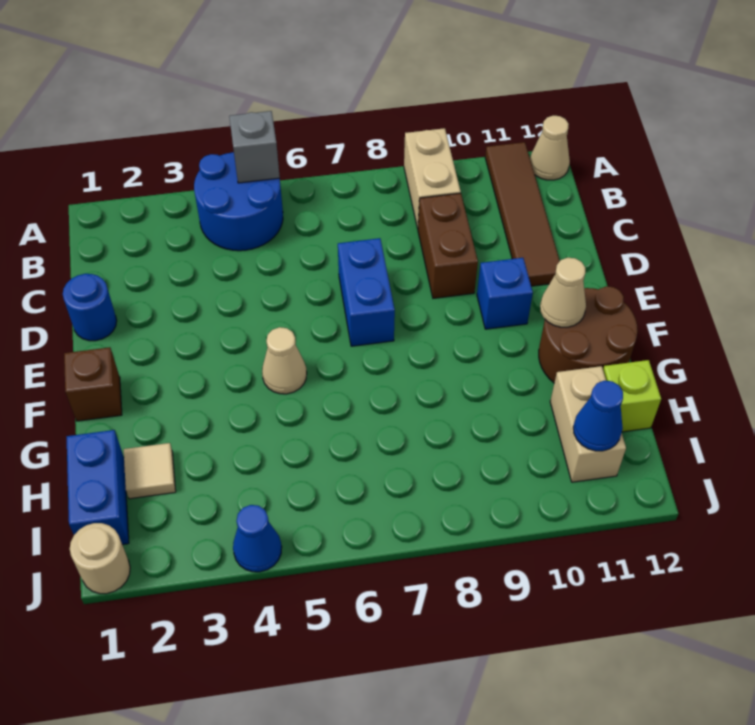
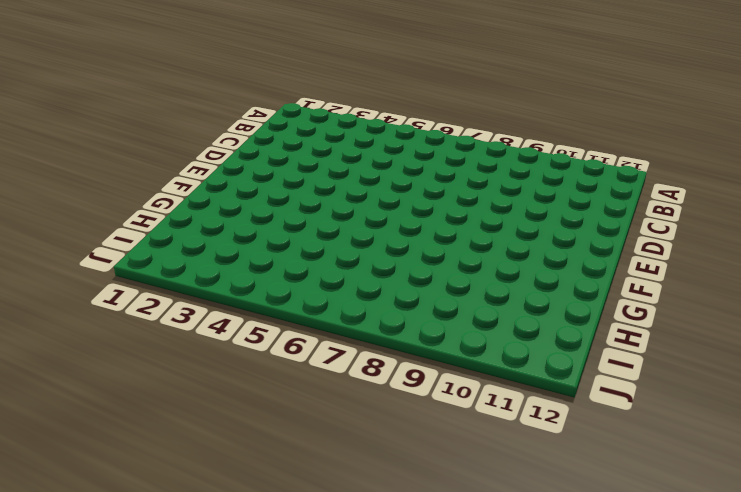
none -> blue 2x2 round brick [194,152,283,251]
none -> tan 1x2 brick [404,128,461,229]
none -> brown 1x4 tile [485,142,560,286]

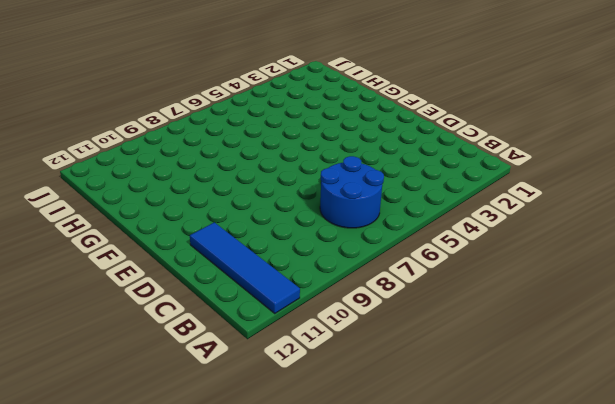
blue 1x4 tile [190,222,300,313] -> brown 1x4 tile [485,142,560,286]
blue 2x2 round brick [320,156,384,228] -> blue 2x2 round brick moved to [194,152,283,251]
none -> tan 1x2 brick [404,128,461,229]
none -> tan 1x1 cone [530,116,570,180]
none -> brown 1x2 brick [418,193,478,298]

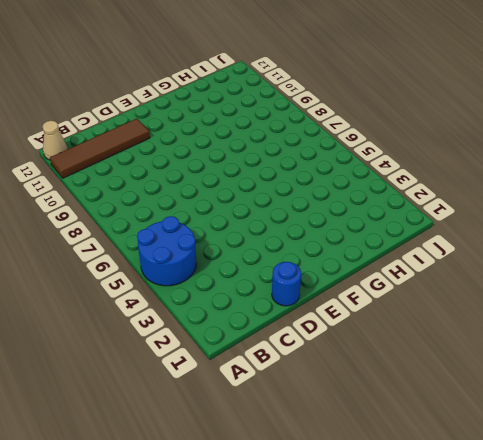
none -> tan 1x2 brick [404,128,461,229]
none -> brown 1x2 brick [418,193,478,298]
none -> blue 1x2 brick [338,238,395,346]

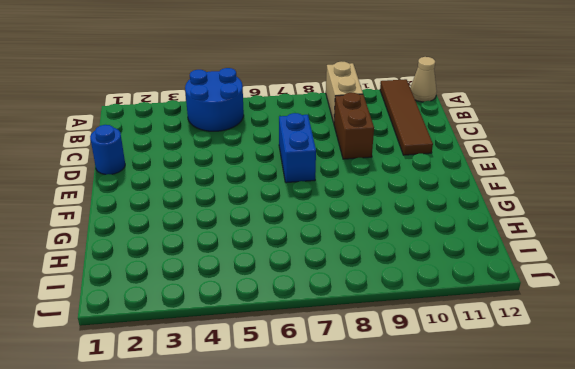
none -> blue 1x1 brick [477,258,533,329]
none -> brown 1x1 brick [64,347,122,421]
none -> tan 1x1 cone [262,327,307,394]

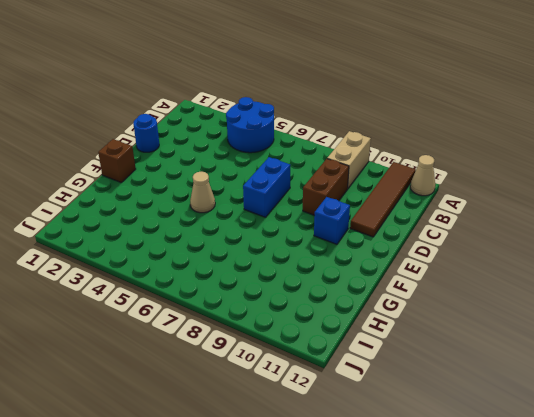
none -> brown 2x2 round brick [539,286,638,383]
none -> blue 1x2 brick [66,430,129,545]
none -> tan 1x1 tile [124,443,176,499]

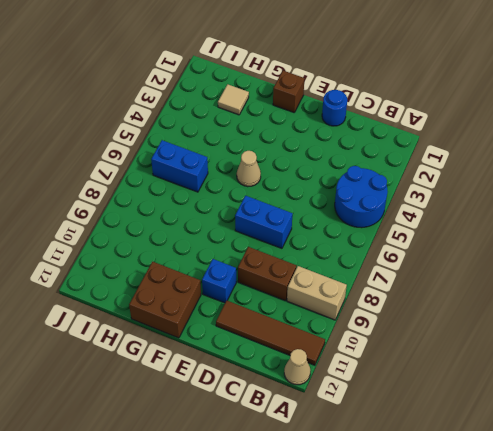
brown 2x2 brick [129,262,201,338] -> brown 2x2 round brick [539,286,638,383]
blue 1x2 brick [151,140,208,192] -> blue 1x2 brick moved to [66,430,129,545]
none -> tan 1x2 brick [550,366,626,482]
none -> lime 1x1 brick [603,360,661,432]
none -> tan 1x1 round brick [70,523,130,594]

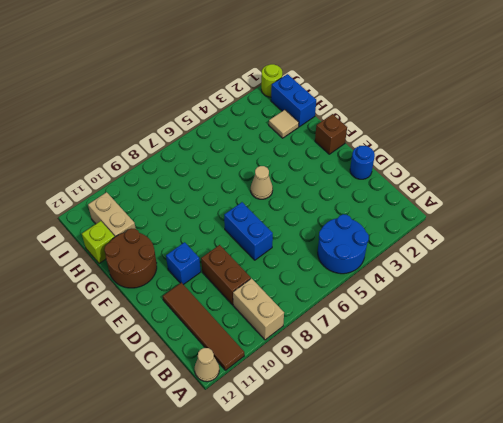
lime 1x1 round brick [261,64,282,97] -> tan 1x1 round brick [70,523,130,594]
none -> blue 1x1 cone [233,505,282,572]
none -> grey 1x1 brick [229,111,280,183]
none -> tan 1x1 cone [540,258,586,327]

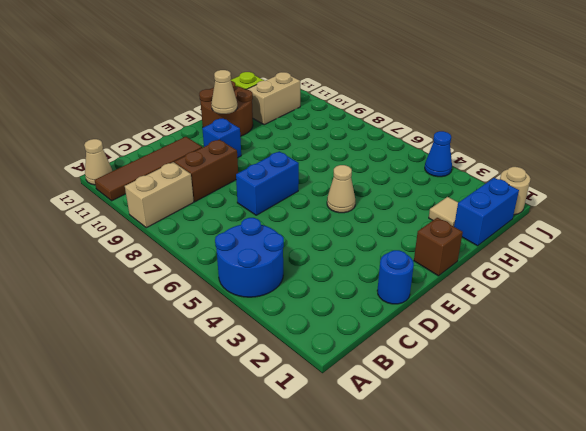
none -> grey 1x1 brick [229,111,280,183]
none -> blue 1x1 cone [573,381,623,451]

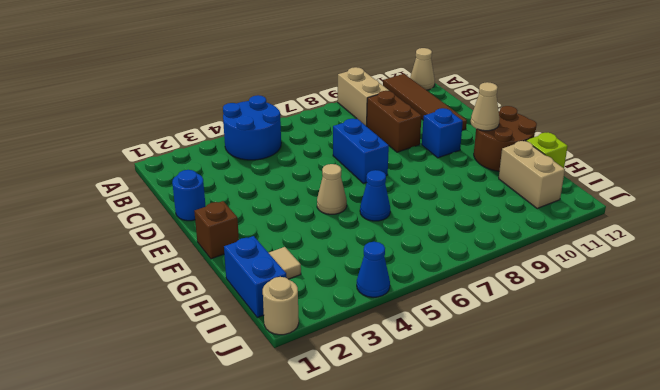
blue 1x1 cone [360,170,390,221] -> blue 1x1 cone moved to [573,381,623,451]
none -> grey 1x1 brick [229,111,280,183]

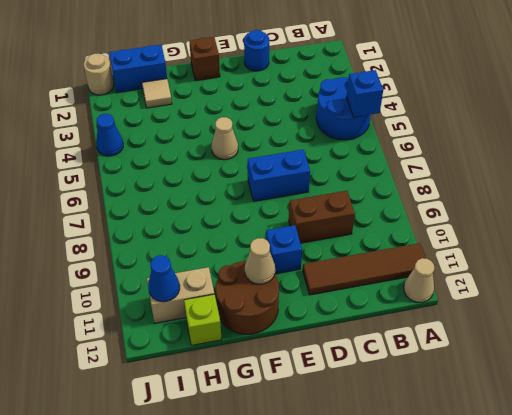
blue 1x1 brick [346,70,383,117] -> grey 1x1 brick [229,111,280,183]
none -> tan 1x2 brick [404,128,461,229]

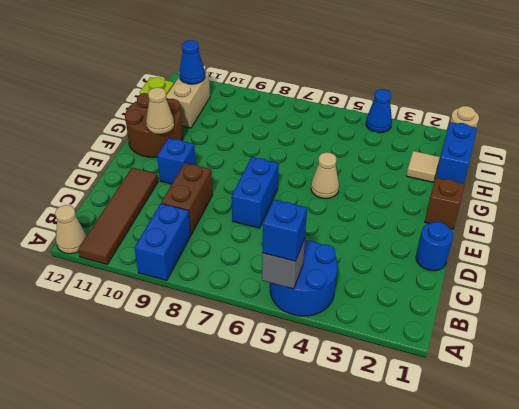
blue 1x1 brick [262,200,307,261] -> none
blue 1x2 brick [134,204,191,281] -> tan 1x2 brick [404,128,461,229]

